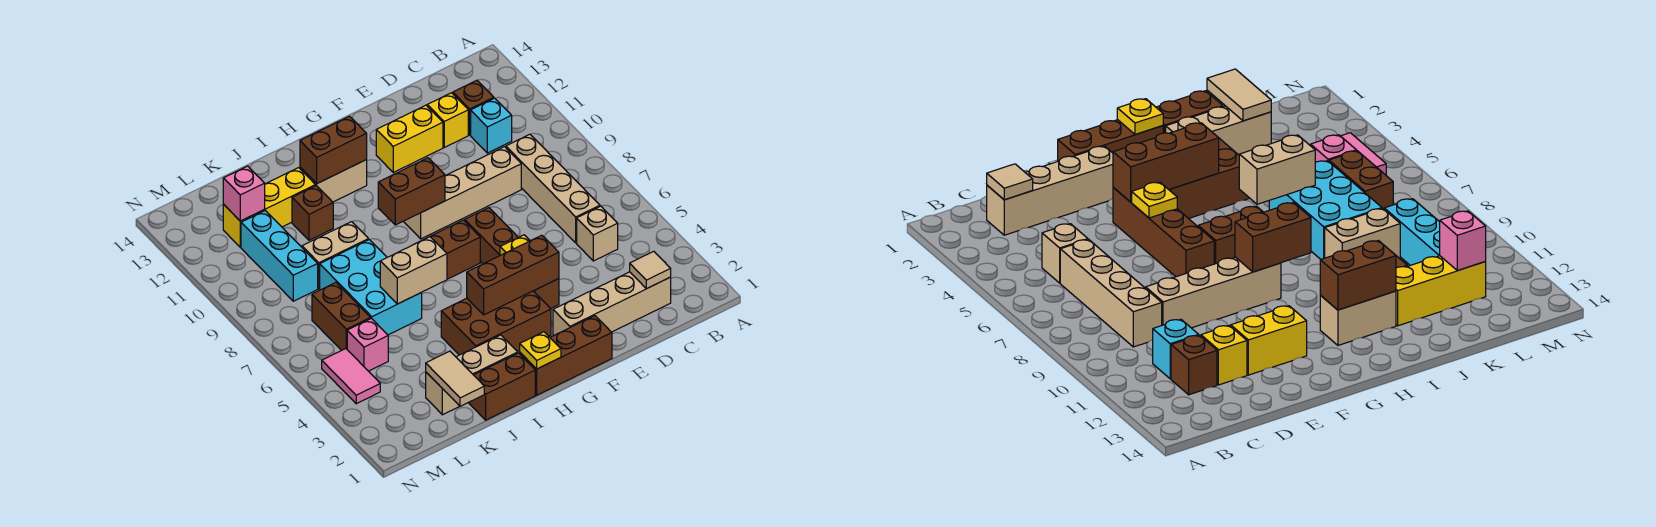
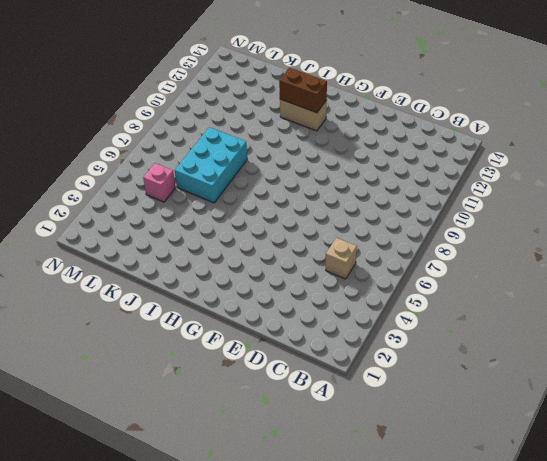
none -> tan 1x4 brick [553,272,671,336]
none -> tan 1x4 brick [506,134,600,243]
none -> cyan 1x1 brick [471,98,512,153]
none -> brown 1x1 brick [453,80,494,135]

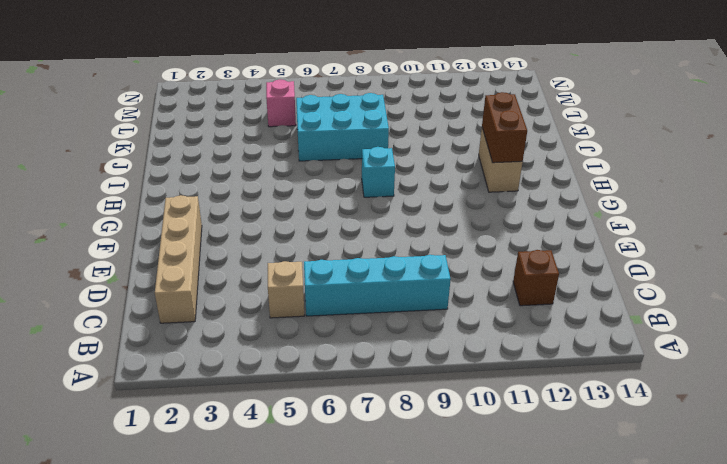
cyan 1x4 brick [304,255,451,316] -> tan 1x4 brick [506,134,600,243]
cyan 1x1 brick [362,147,395,197] -> cyan 1x1 brick moved to [471,98,512,153]
none -> tan 1x4 brick [404,147,521,239]
none -> yellow 1x1 brick [427,93,468,147]
none -> yellow 1x2 brick [376,105,443,172]
none -> brown 1x3 brick [520,316,612,395]

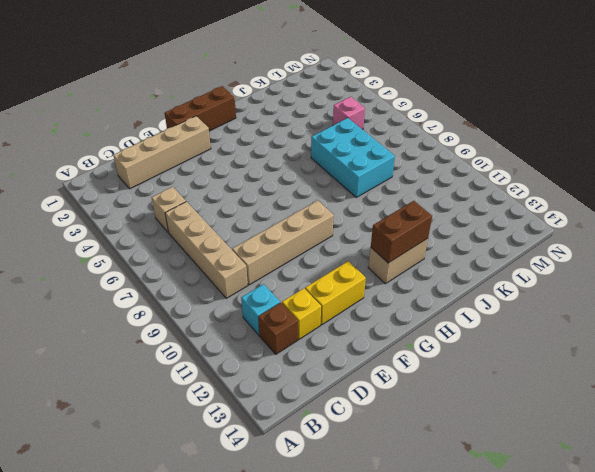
none -> brown 1x4 brick [465,208,559,309]
none -> brown 2x3 brick [441,291,551,355]
none -> brown 1x2 brick [430,220,480,279]
none -> brown 1x2 brick [469,353,535,420]

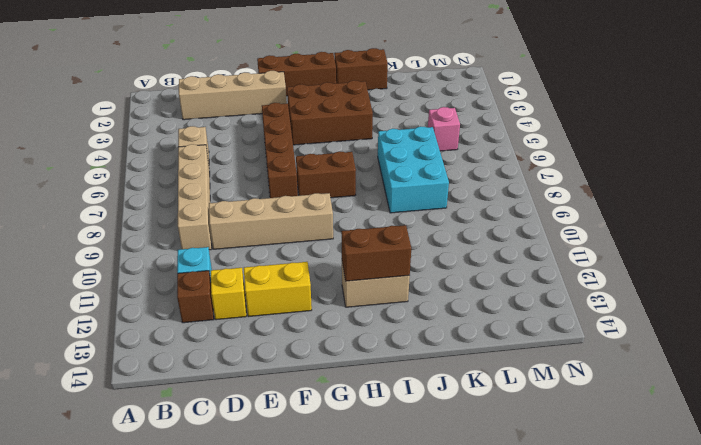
none -> tan 1x3 brick [426,335,518,415]
none -> tan 1x2 brick [302,222,369,289]
none -> brown 1x1 brick [292,186,333,240]
none -> yellow 1x3 brick [223,168,316,247]

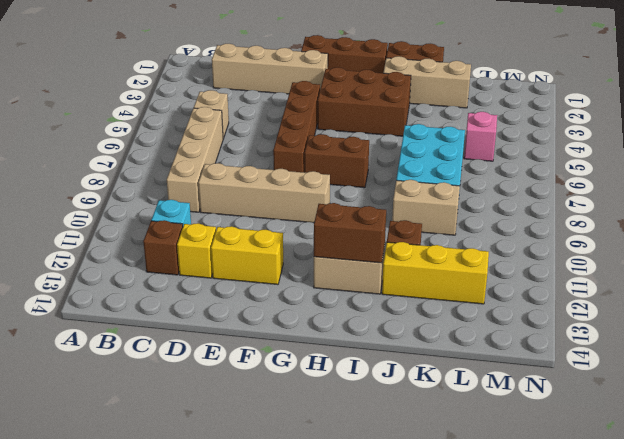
none -> brown 1x2 brick [312,283,371,351]
none -> cyan 1x3 brick [241,211,318,301]
none -> pink 1x2 tile [322,349,380,404]
none -> tan 1x1 tile [630,251,671,289]

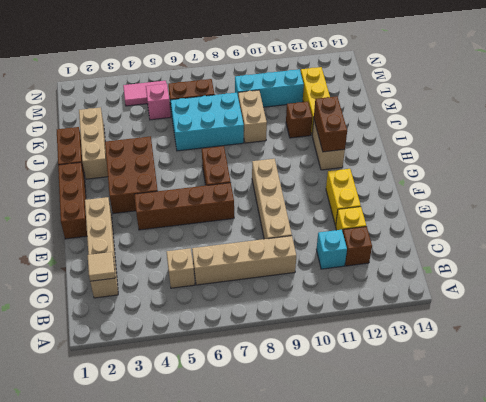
none -> brown 1x3 brick [467,235,559,315]
none -> yellow 1x1 plate [500,235,530,255]
none -> brown 1x2 brick [378,158,445,225]
none -> yellow 1x1 plate [520,332,561,369]

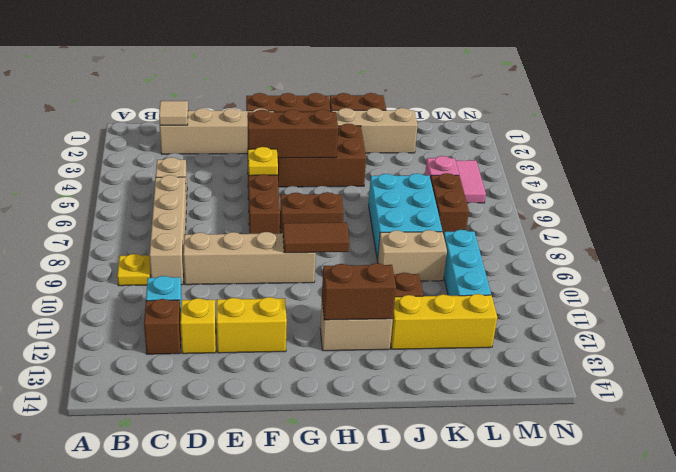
yellow 1x1 plate [117,254,151,286] -> yellow 1x1 plate moved to [520,332,561,369]
brown 1x2 tile [283,222,350,253] -> brown 1x2 brick [378,158,445,225]
none -> tan 1x2 brick [380,237,447,304]
none -> tan 1x2 tile [426,351,484,406]
none -> pink 1x1 brick [223,166,265,221]

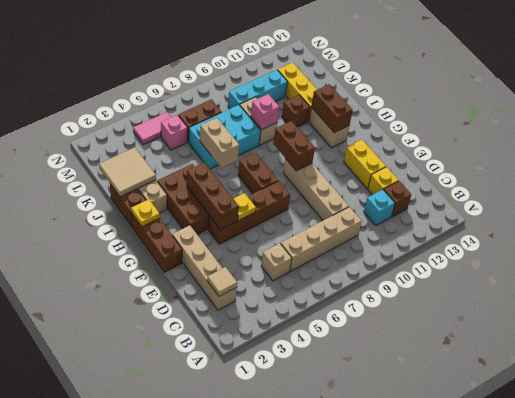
tan 2x2 tile [99,147,156,197] -> tan 1x2 tile [426,351,484,406]
pink 1x1 brick [251,94,279,130] -> pink 1x1 brick moved to [223,166,265,221]

